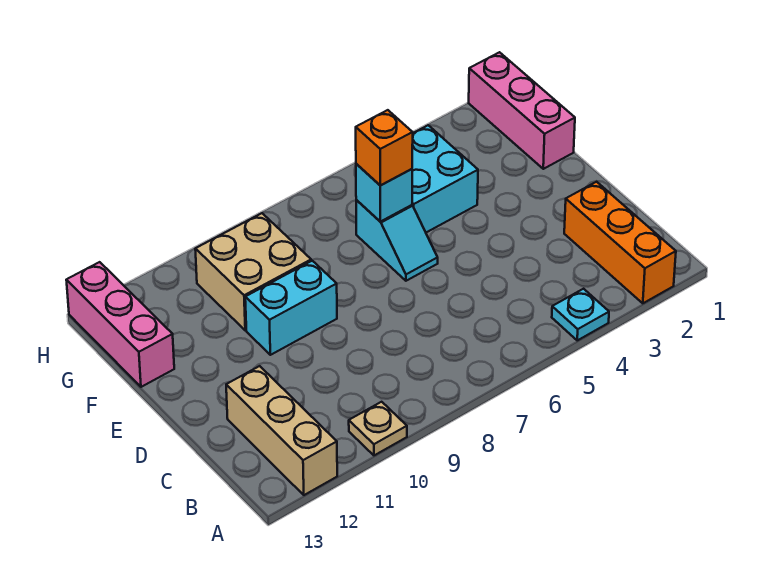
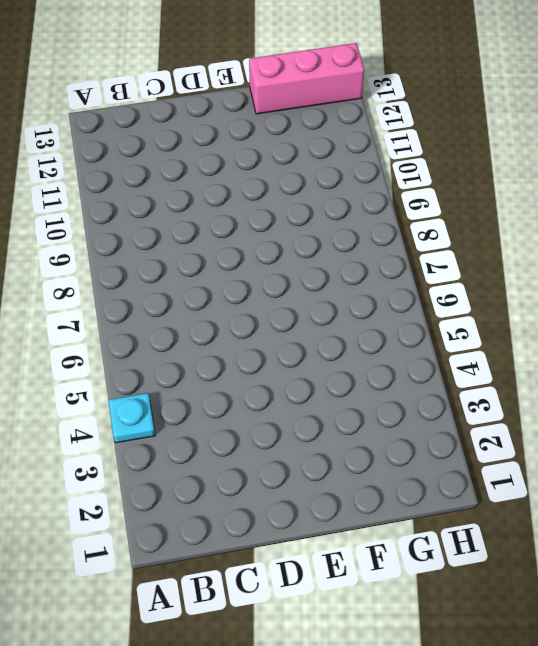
none -> orange 1x3 brick [564,182,676,303]
none -> tan 1x1 plate [349,402,407,455]
none -> tan 1x3 brick [226,366,337,495]

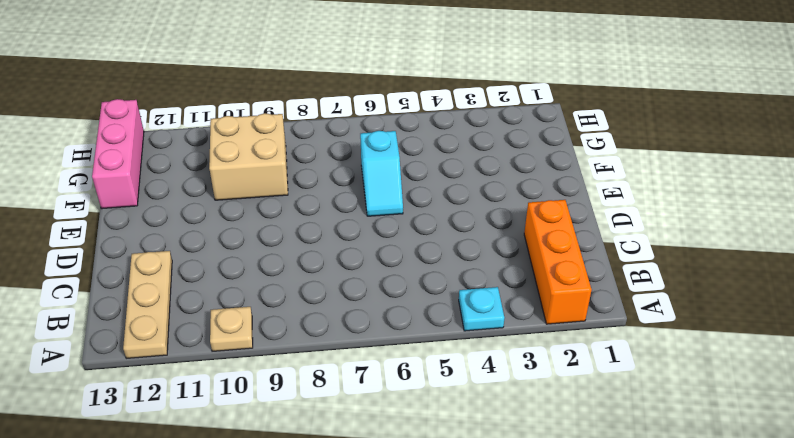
tan 1x3 plate [123,251,172,358] -> tan 1x3 brick [226,366,337,495]
none -> cyan 1x2 brick [245,261,337,355]
none -> pink 1x3 brick [469,52,575,169]
none -> cyan 2x2 brick [412,125,478,232]

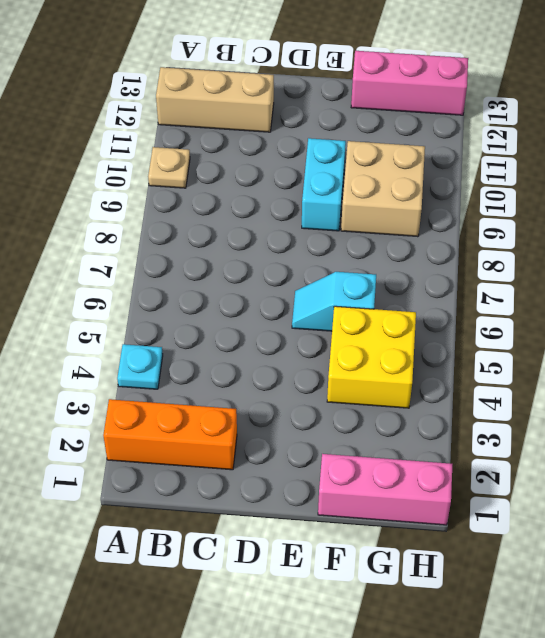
yellow 2x2 brick [327,306,416,408] -> cyan 2x2 brick [412,125,478,232]
none -> cyan 1x1 brick [356,164,412,222]
none -> orange 1x1 brick [356,110,413,185]

